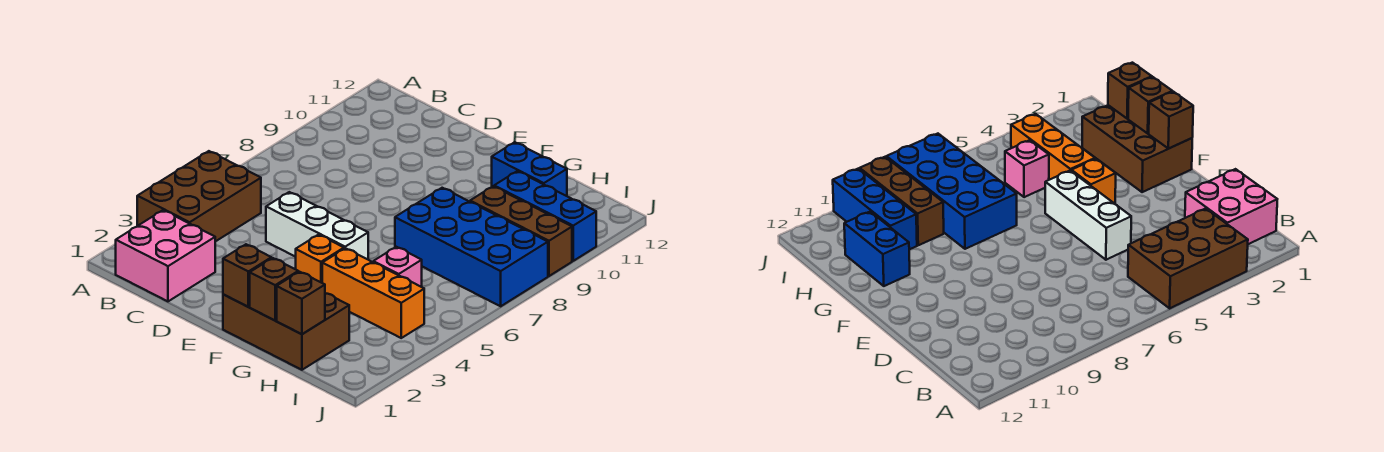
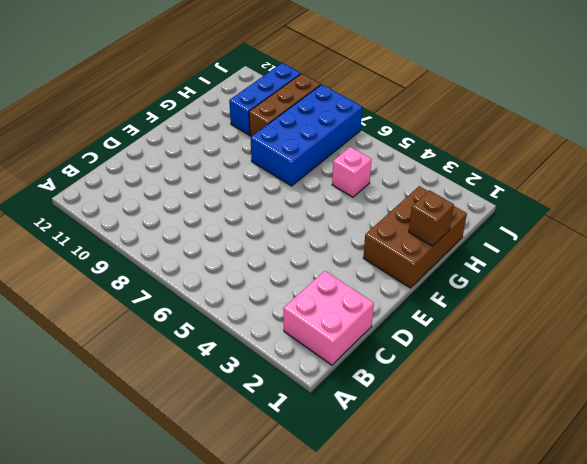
none -> brown 2x3 brick [137,151,261,242]
none -> white 1x3 brick [266,192,368,259]
none -> orange 1x1 brick [296,235,344,283]

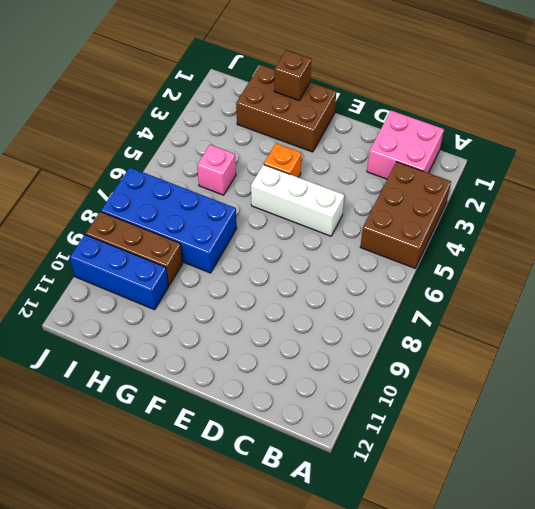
none -> orange 1x3 brick [322,248,424,338]
none -> blue 1x2 brick [492,142,567,196]
none -> brown 1x1 brick [223,244,271,307]

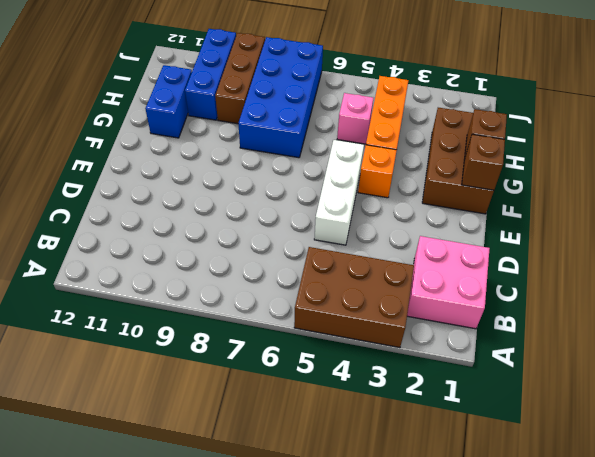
none -> brown 1x1 brick [277,272,325,334]

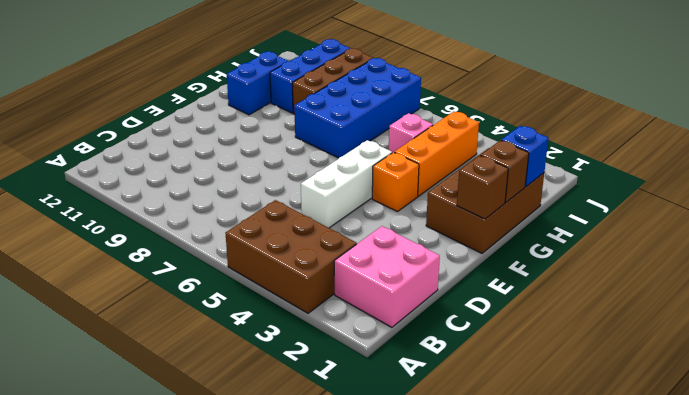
blue 1x1 brick [501,126,548,187] -> brown 1x1 brick [277,272,325,334]

